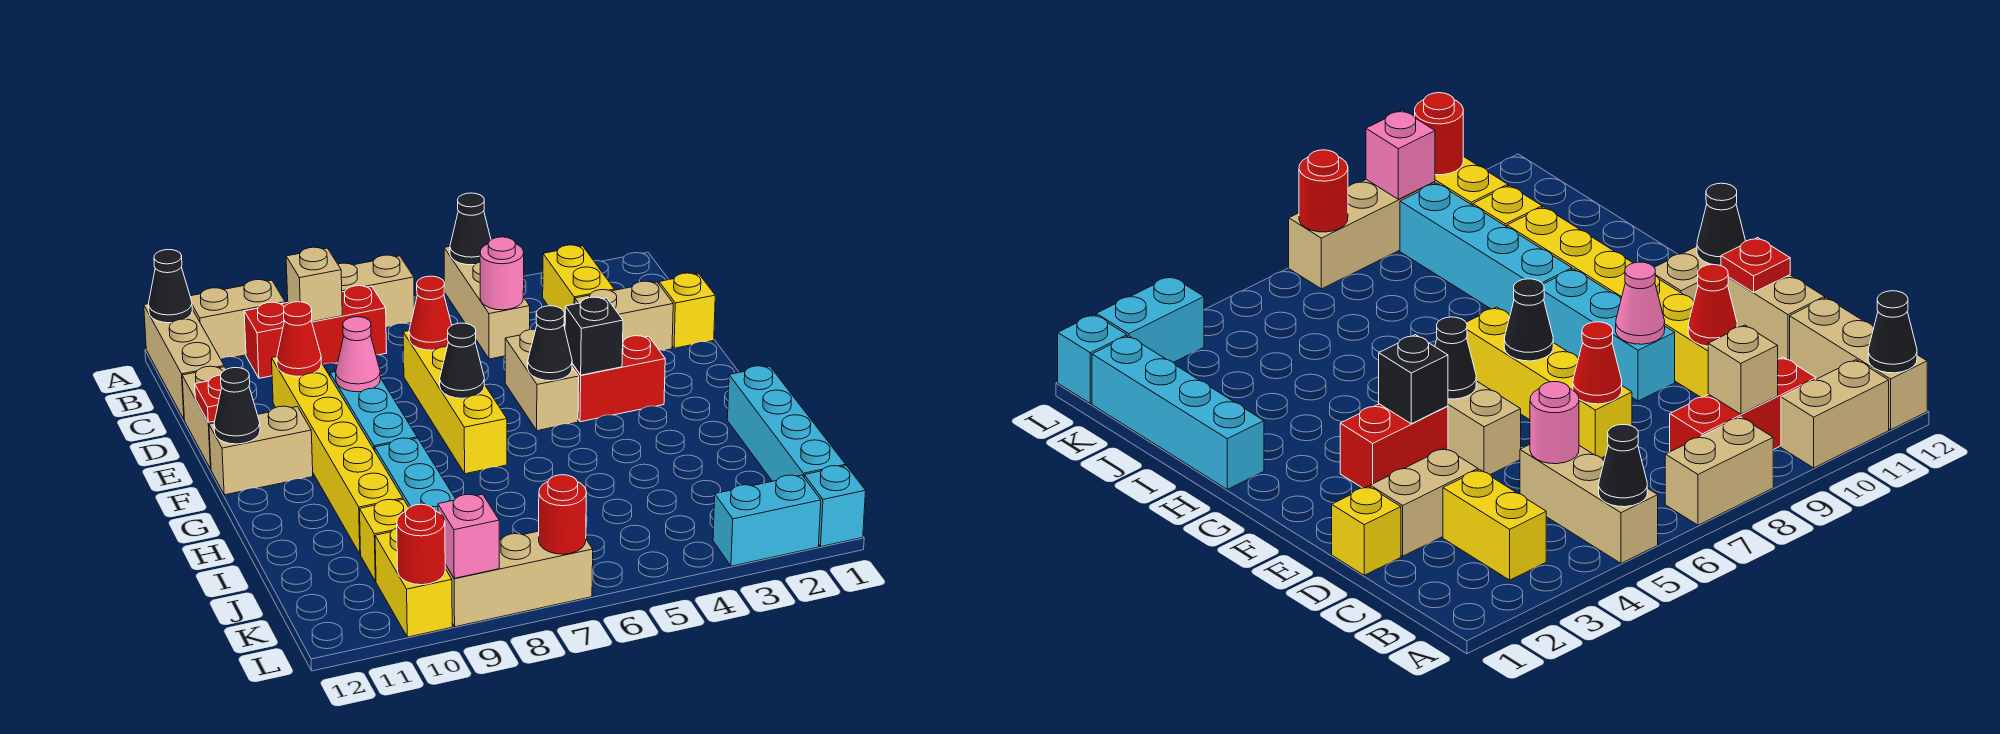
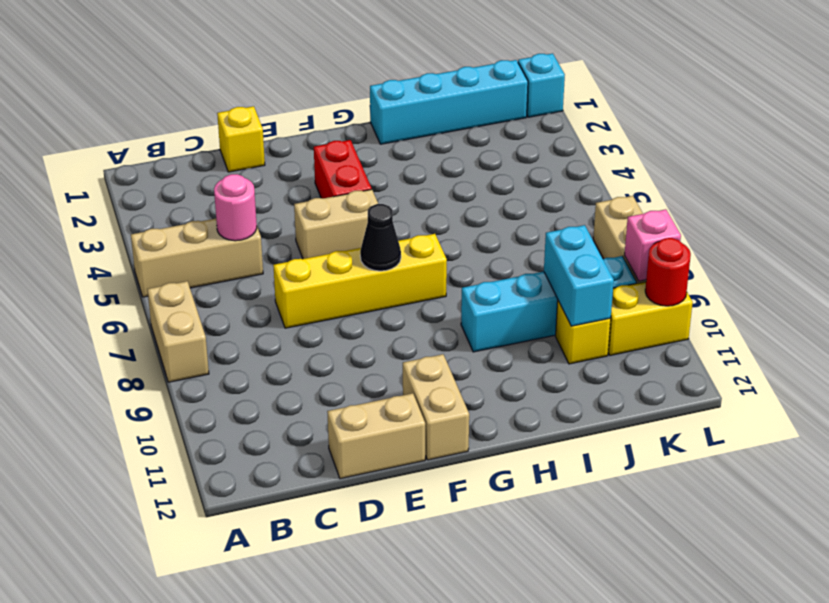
cyan 1x2 brick [544,225,614,326] -> cyan 1x2 brick moved to [713,475,821,566]
none -> tan 1x2 brick [190,280,285,359]
none -> tan 1x3 brick [144,304,224,419]
none -> yellow 1x2 brick [543,245,614,328]
none -> red 1x3 brick [244,286,387,378]

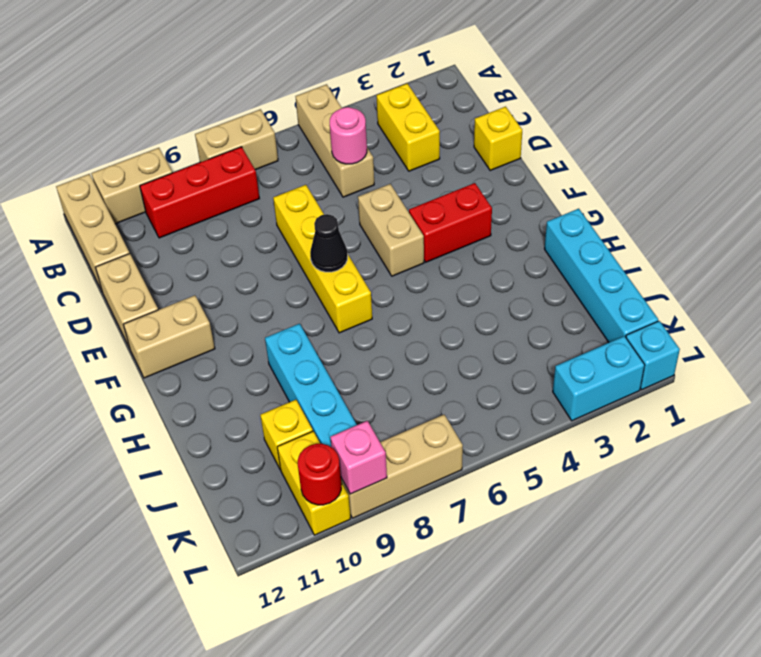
none -> tan 1x2 brick [575,281,673,350]
none -> yellow 1x6 brick [272,357,403,554]
none -> cyan 1x3 brick [330,372,417,450]
none -> black 1x1 cone [450,193,491,265]

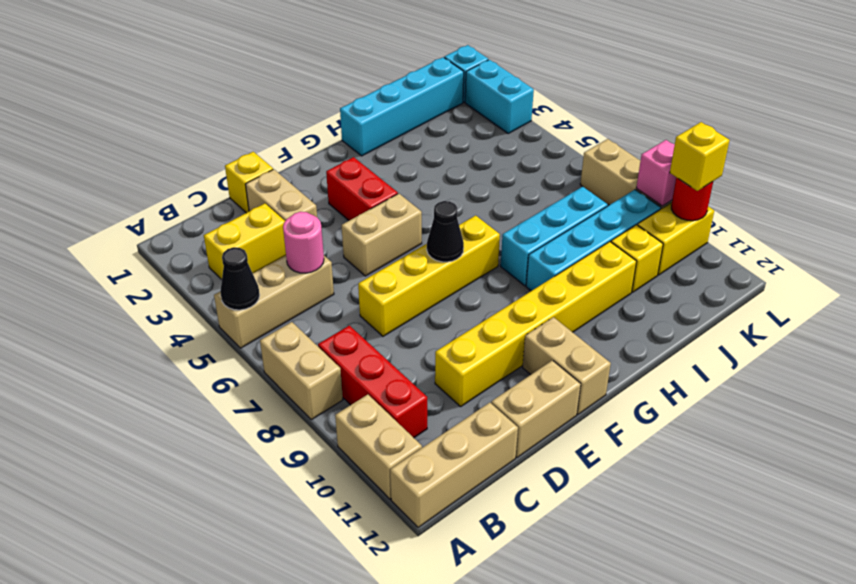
cyan 1x3 brick [501,187,608,286] -> cyan 1x3 brick moved to [330,372,417,450]
yellow 1x1 brick [670,122,730,191] -> none
none -> black 1x1 cone [149,250,192,323]
none -> tan 1x1 brick [286,247,342,322]
none -> red 1x1 cone [409,276,452,350]
none -> red 1x1 cone [277,302,321,376]

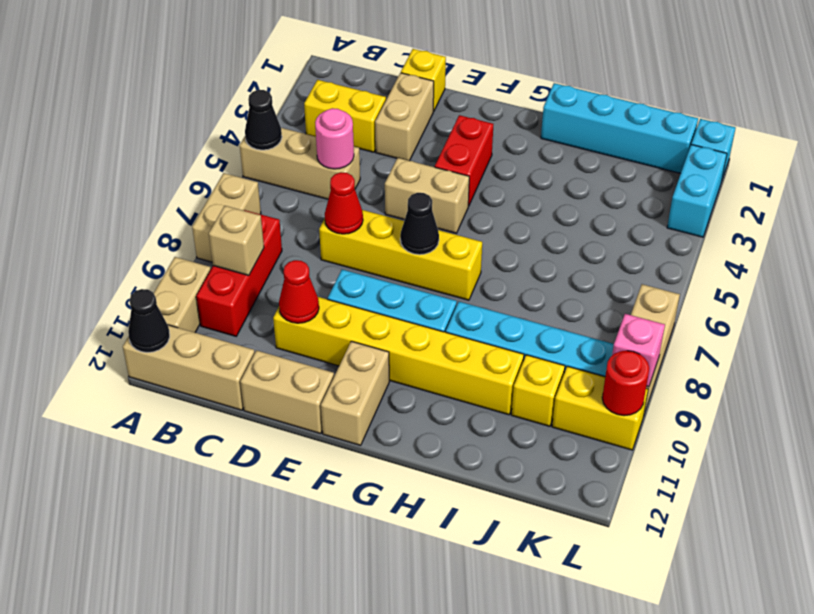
none -> pink 1x1 cone [336,317,380,392]
none -> red 1x1 plate [195,375,222,422]
none -> black 1x1 brick [565,297,623,375]
none -> black 1x1 cone [528,306,572,381]

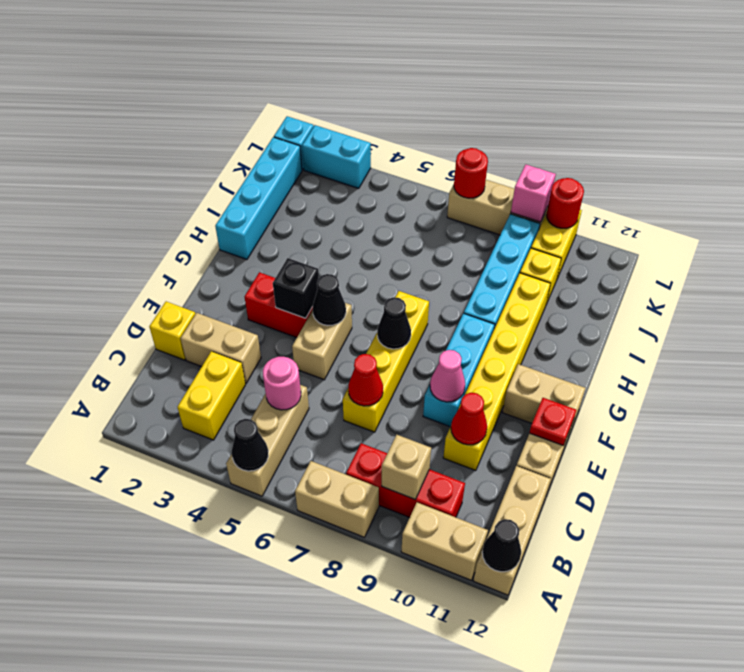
none -> black 1x1 cone [214,368,260,444]

